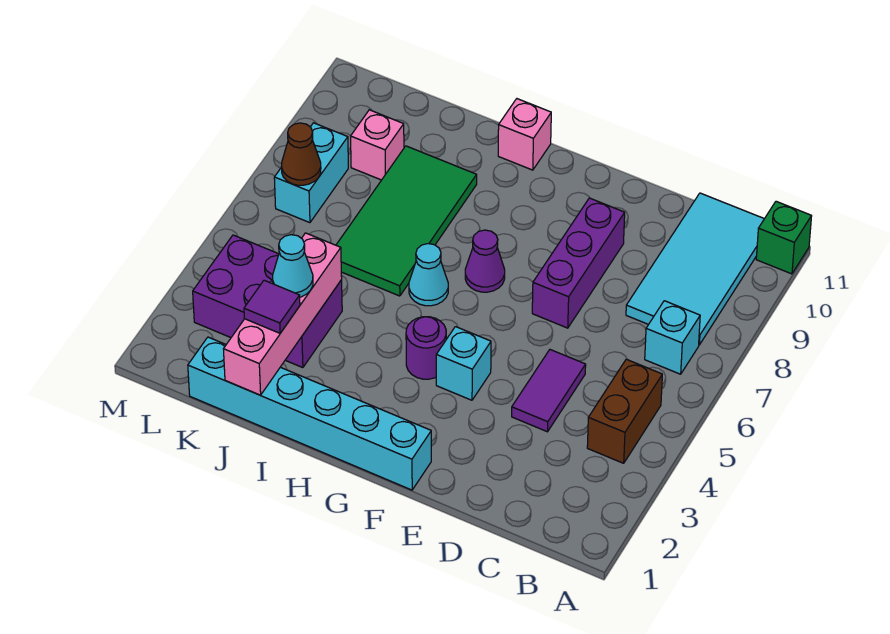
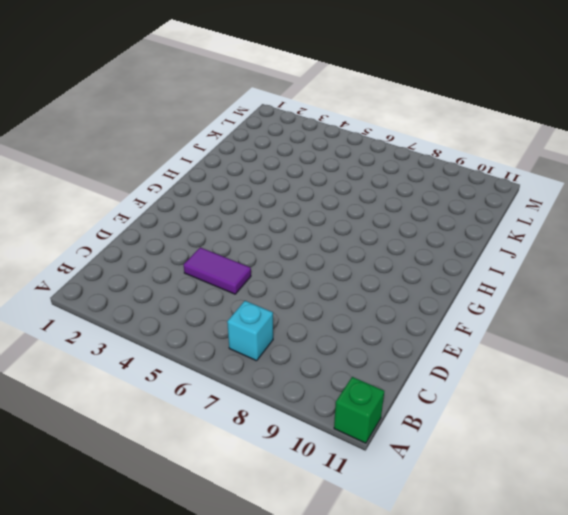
none -> brown 1x2 brick [587,359,662,463]
none -> cyan 2x4 tile [626,193,764,345]
none -> purple 1x3 brick [532,198,625,328]

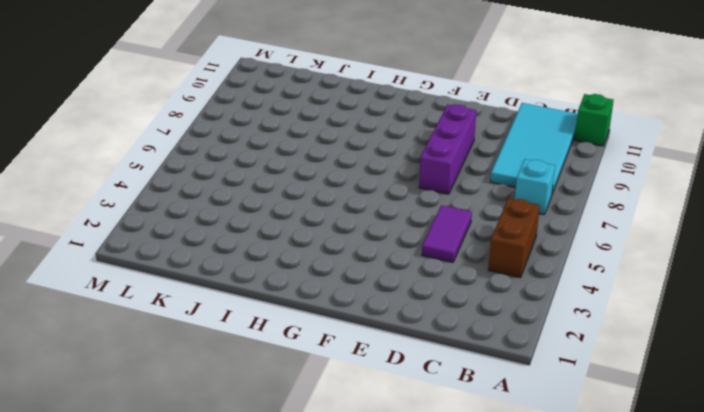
none -> cyan 1x6 brick [188,337,431,490]
none -> cyan 1x1 brick [436,327,491,400]
none -> purple 1x1 round brick [406,317,446,379]

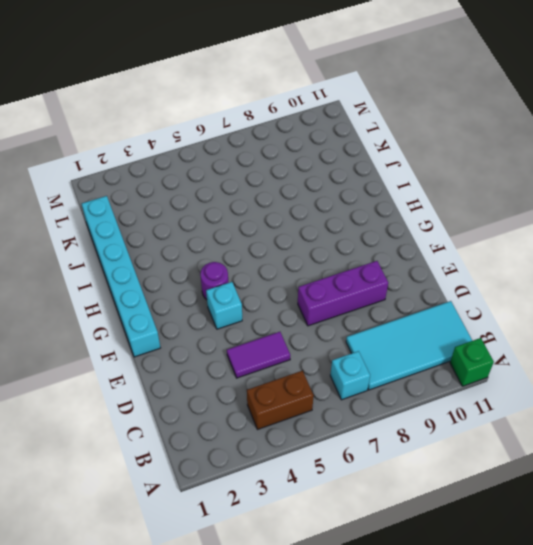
none -> purple 1x1 cone [465,230,505,292]
none -> cyan 1x1 cone [409,244,448,306]
none -> pink 1x1 brick [498,99,551,170]

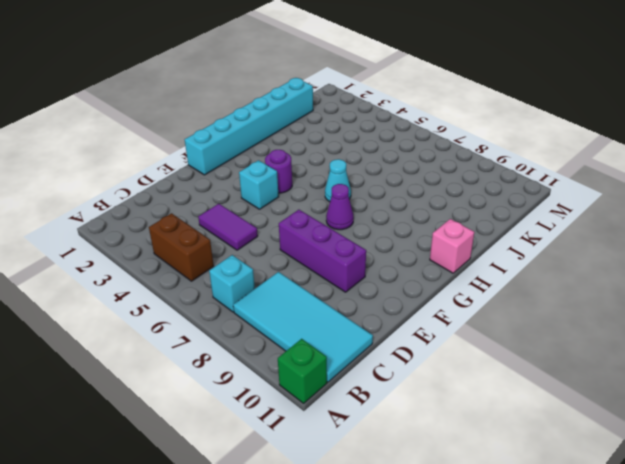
none -> green 2x4 tile [336,146,477,296]
none -> purple 2x3 brick [193,235,342,368]
none -> pink 1x1 brick [351,110,404,180]

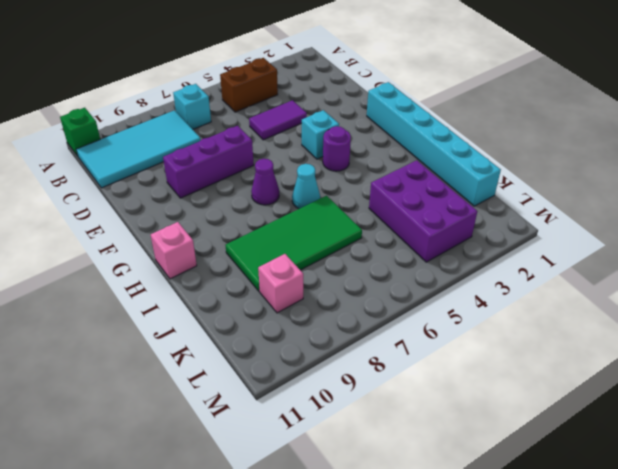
none -> cyan 1x2 brick [274,123,348,223]
none -> pink 1x4 brick [224,233,342,395]
none -> brown 1x1 cone [281,123,321,185]

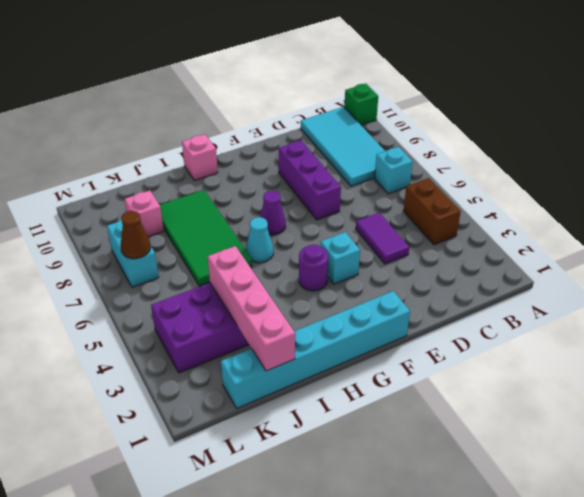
none -> purple 1x1 tile [244,280,300,333]
none -> cyan 1x1 cone [273,235,313,297]

